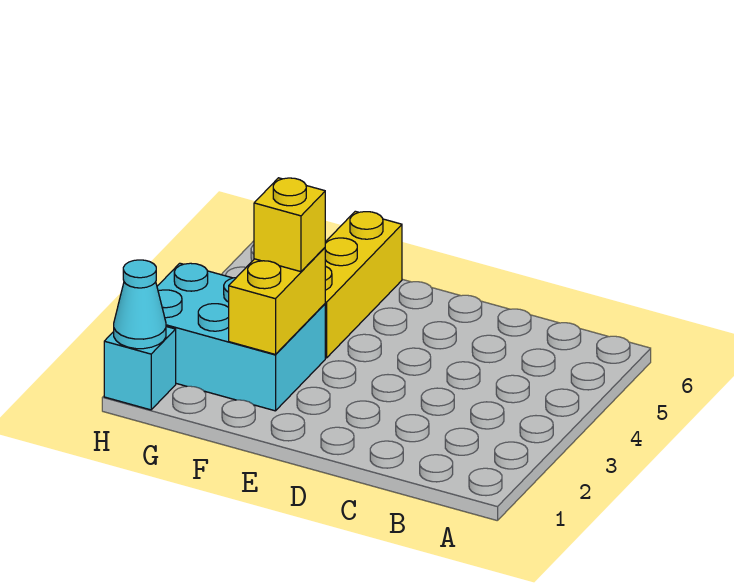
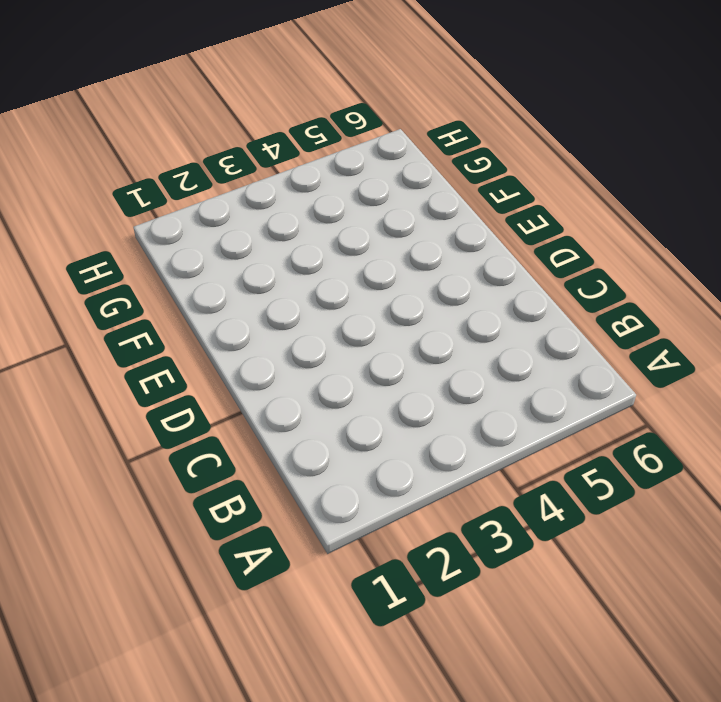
none -> cyan 2x3 brick [157,263,325,411]
none -> yellow 1x3 brick [325,211,402,358]

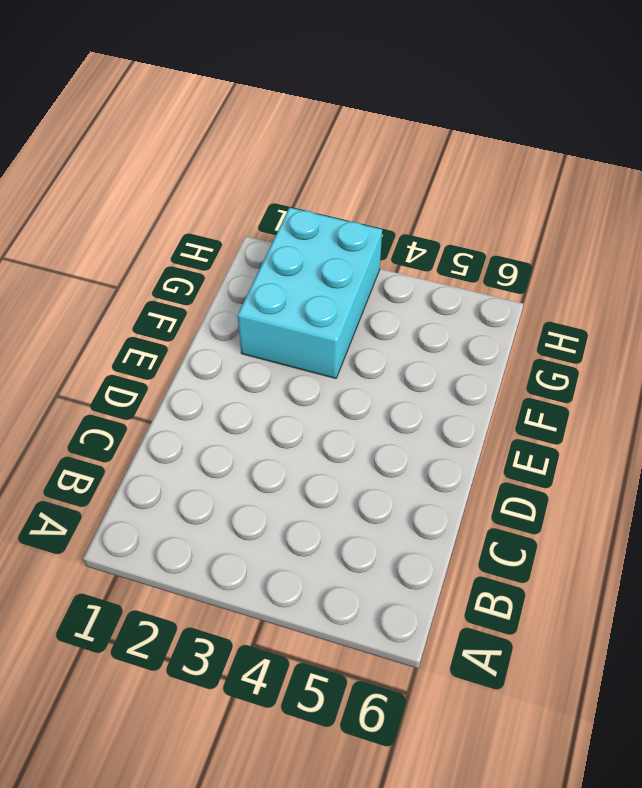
none -> yellow 1x3 brick [325,211,402,358]
none -> cyan 1x1 brick [104,327,176,410]

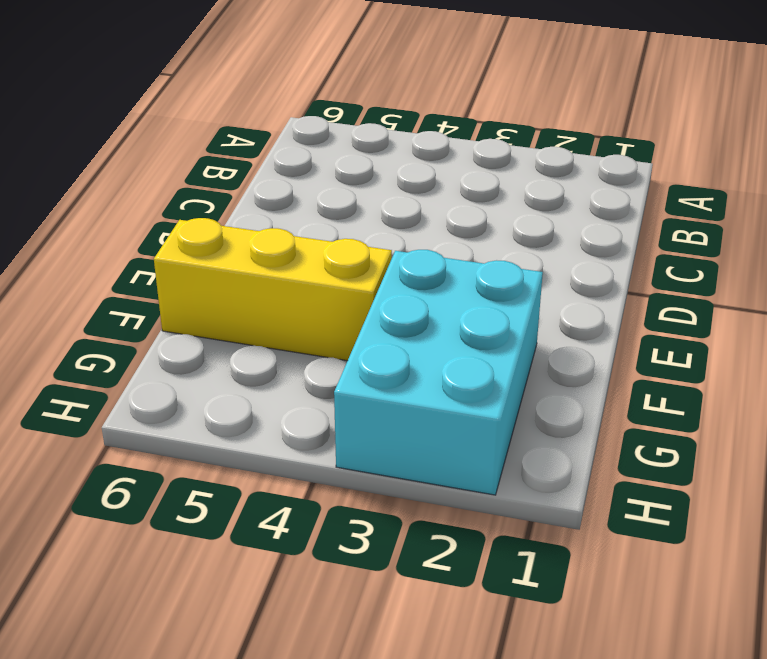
none -> cyan 1x1 brick [104,327,176,410]
none -> yellow 1x2 brick [229,248,325,354]

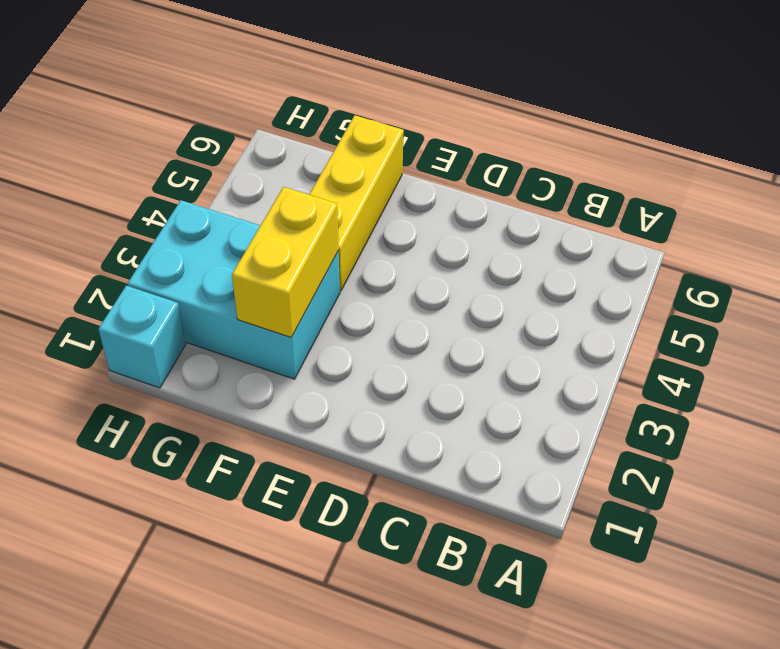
none -> cyan 1x1 cone [114,260,166,349]
none -> yellow 1x1 brick [254,178,325,272]

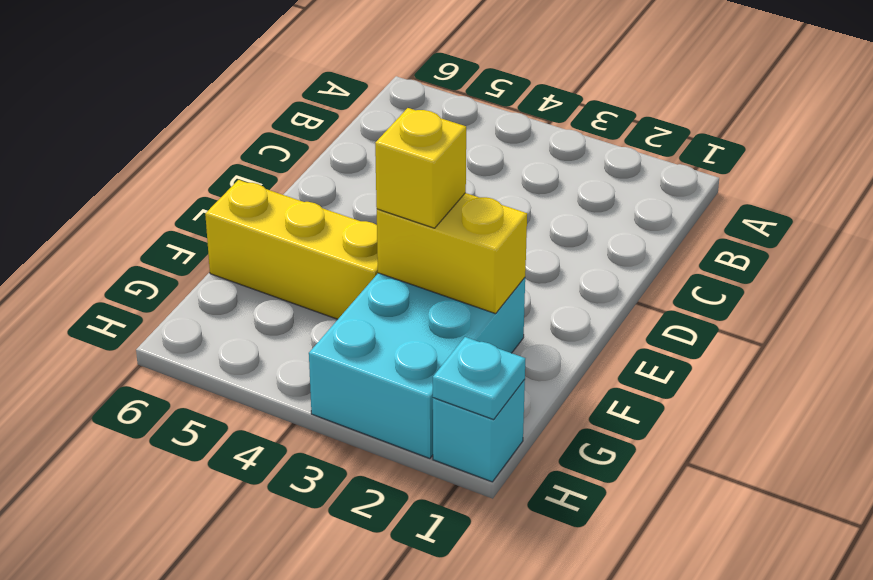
cyan 1x1 plate [433,337,525,420] -> cyan 1x1 cone [114,260,166,349]

